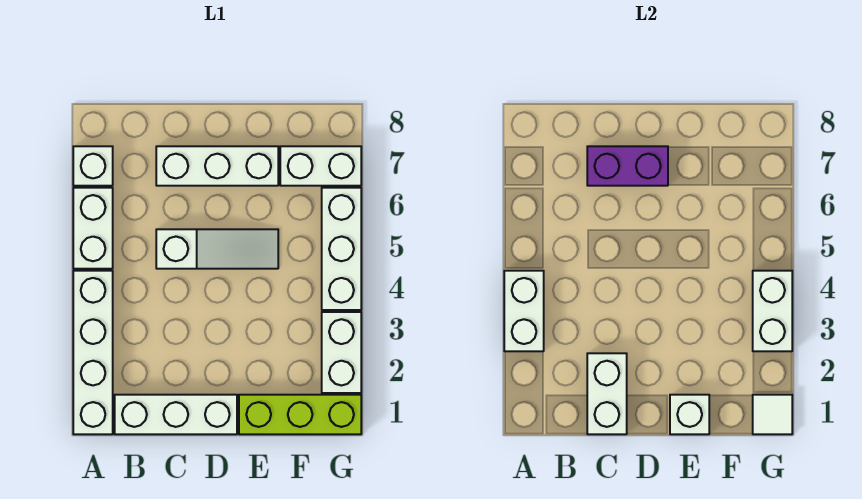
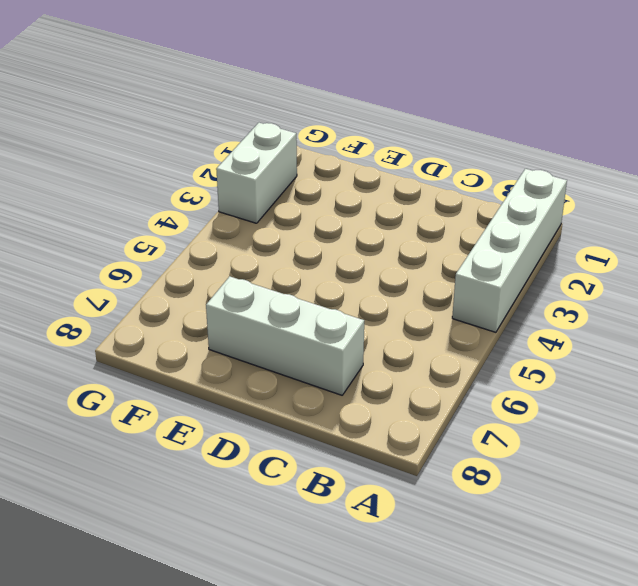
none -> white 1x2 brick [73,188,113,269]
none -> white 1x1 brick [73,146,113,186]
none -> white 1x3 brick [115,395,237,434]

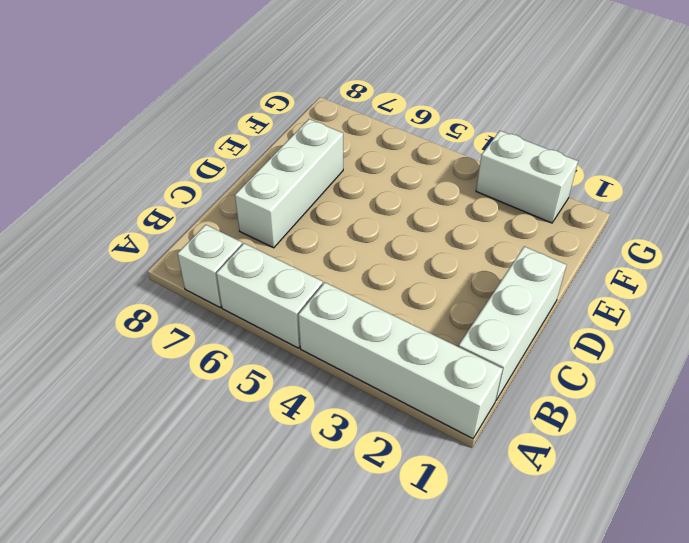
none -> white 1x3 slope [156,229,278,269]
none -> lime 1x3 brick [239,395,361,434]
none -> white 1x2 brick [280,146,361,186]

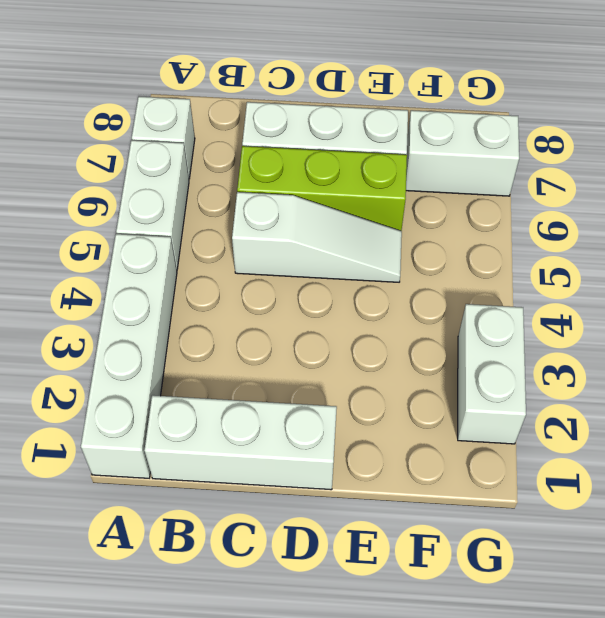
lime 1x3 brick [237,146,407,231] -> lime 1x3 brick moved to [239,395,361,434]
none -> white 1x3 brick [322,188,361,310]
none -> white 1x2 brick [504,271,544,351]
none -> white 1x2 brick [587,353,627,434]

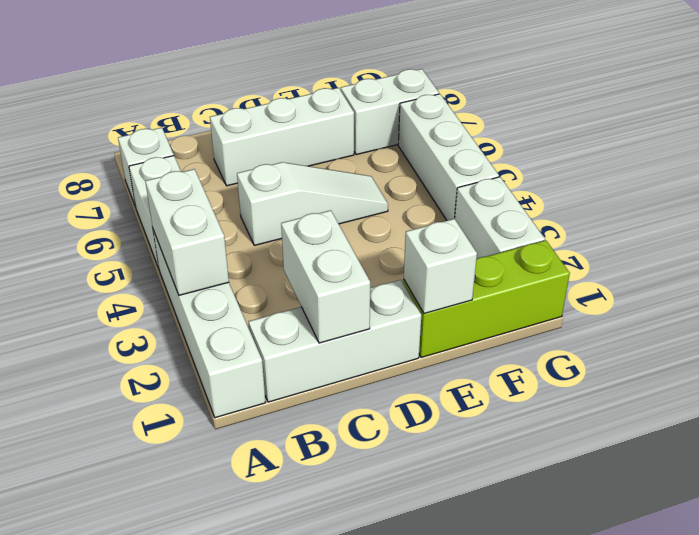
none -> purple 1x2 brick [587,146,668,186]
none -> white 1x1 tile [753,395,792,434]
none -> white 1x2 brick [753,271,792,351]

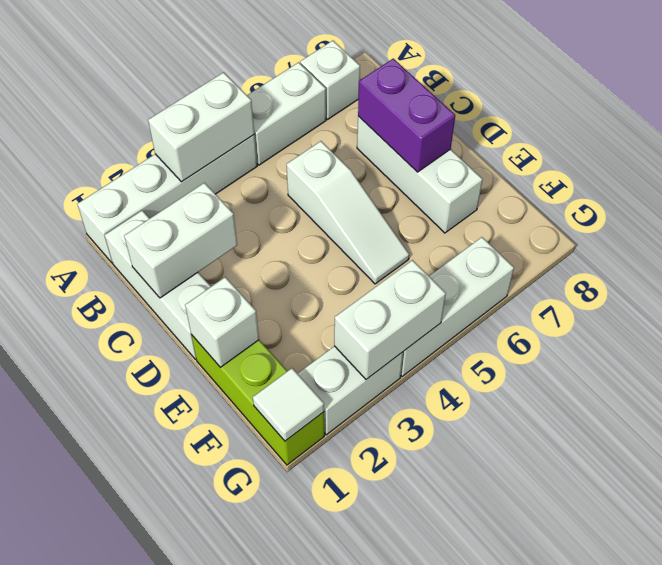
none -> white 1x2 brick [280,146,361,186]

